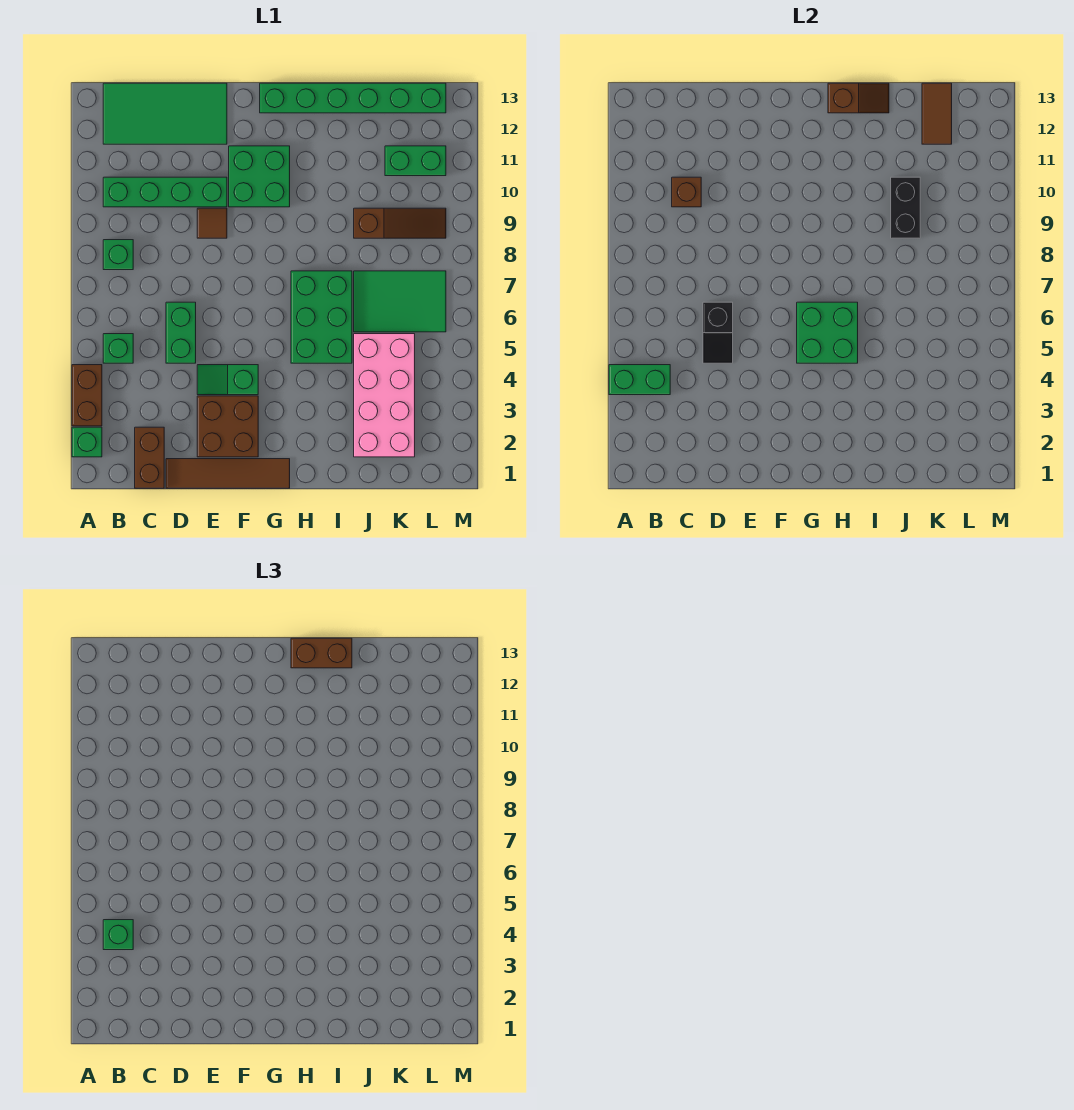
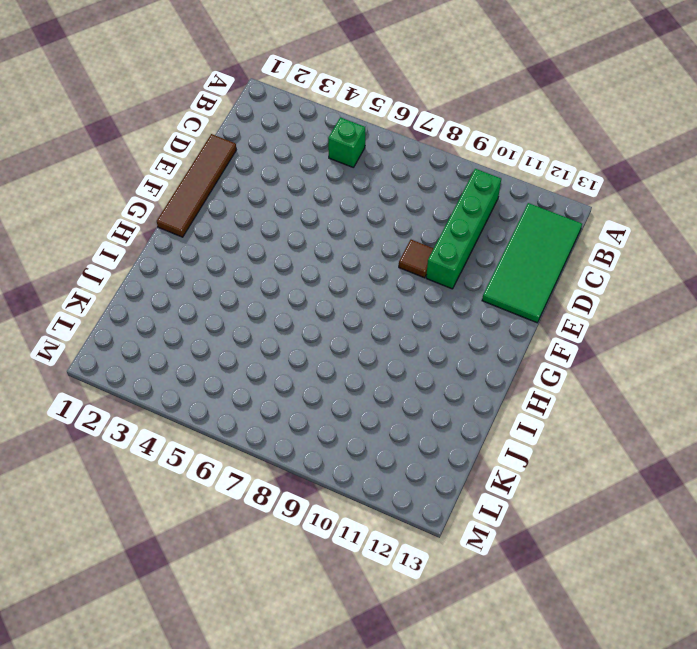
none -> green 1x1 brick [72,427,102,457]
none -> brown 1x2 brick [72,365,102,426]
none -> green 1x1 brick [103,240,133,270]

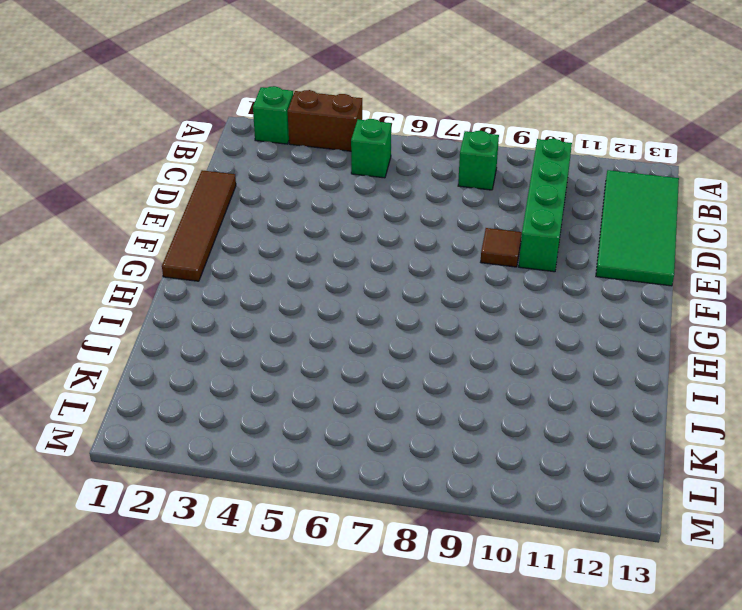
none -> brown 1x2 brick [135,427,164,488]
none -> green 1x2 brick [166,302,196,363]
none -> brown 2x2 brick [197,396,258,457]

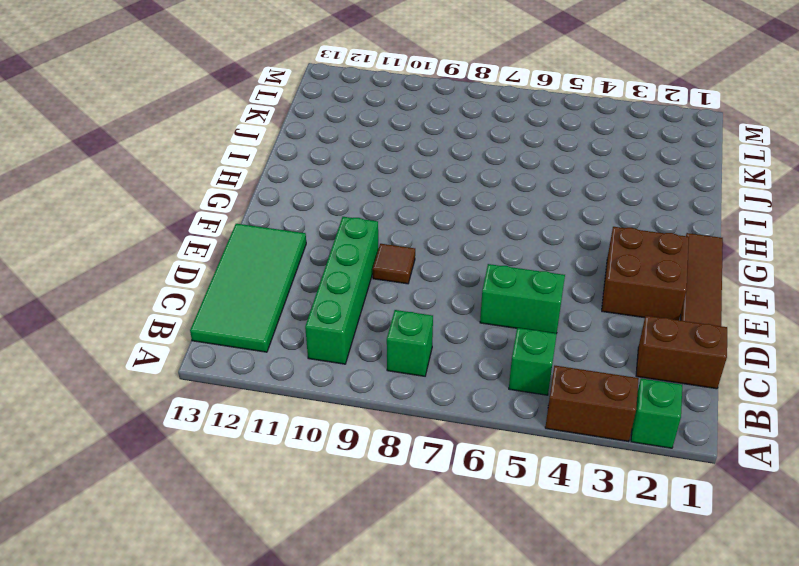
none -> green 1x2 slope [197,365,258,395]
none -> green 2x2 brick [229,146,290,207]
none -> green 1x6 brick [260,83,446,113]

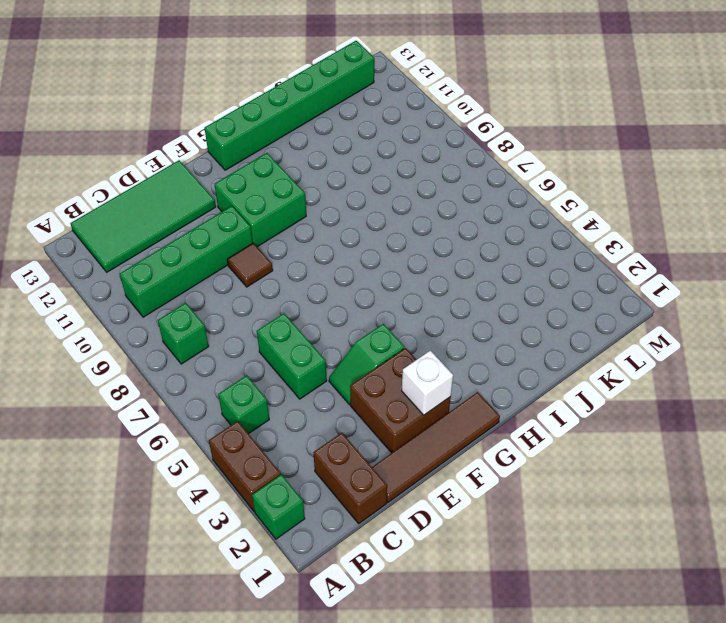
white 1x1 brick [402,351,453,415] -> none
none -> green 2x3 brick [291,271,352,363]
none -> pink 2x4 brick [354,334,415,457]
none -> green 2x3 tile [354,271,446,332]

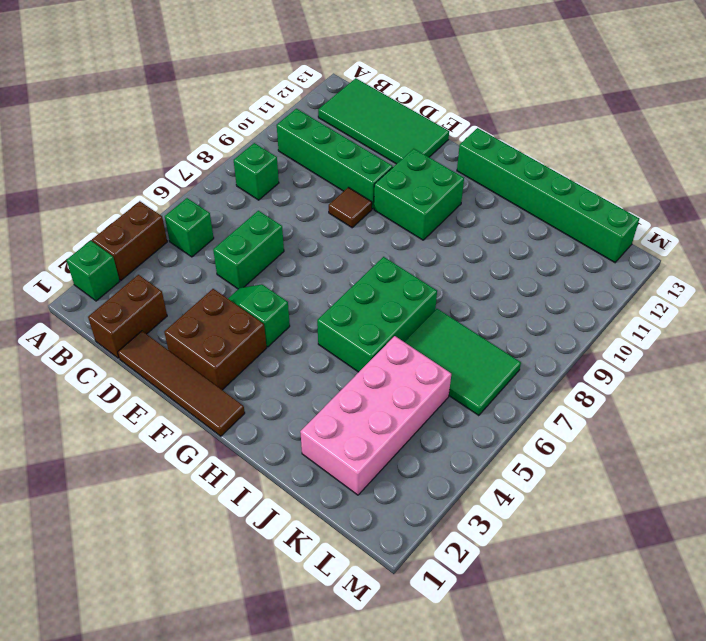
none -> brown 1x3 slope [354,208,446,238]
none -> green 1x2 brick [385,146,446,176]
none -> green 1x2 brick [609,365,670,395]

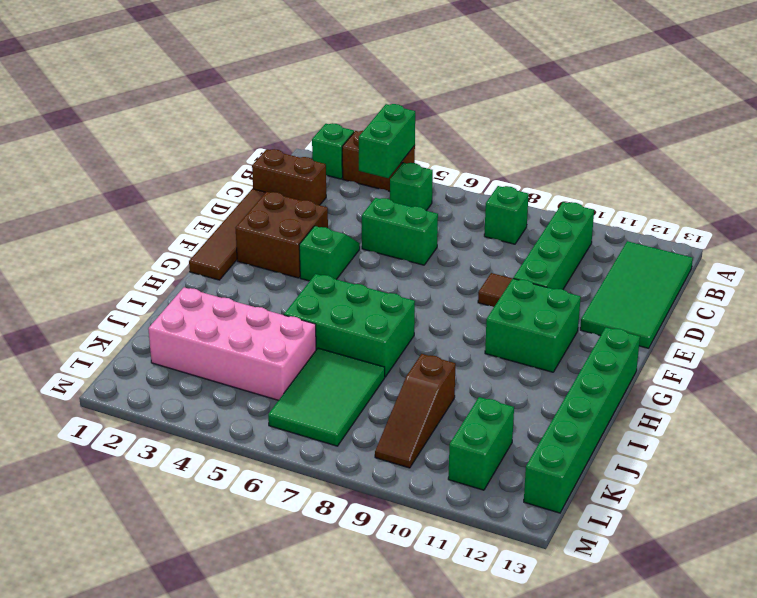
none -> brown 1x1 brick [672,177,701,207]
none -> black 1x2 slope [703,302,733,363]
none -> green 2x2 brick [797,302,858,363]

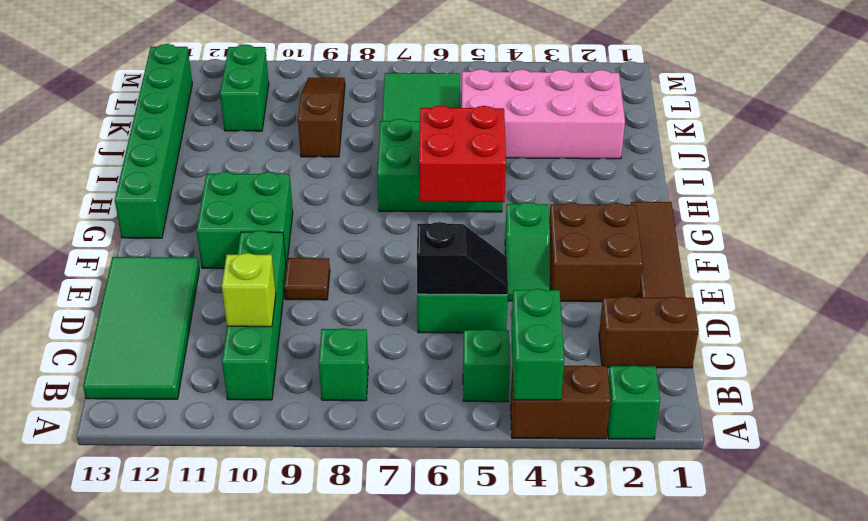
lime 1x1 brick [222,253,276,327] -> brown 1x1 brick [672,177,701,207]
red 2x2 brick [419,106,506,202] -> green 2x2 brick [797,302,858,363]
none -> brown 1x2 slope [828,83,889,113]
none -> black 1x2 brick [891,177,920,238]
none -> brown 1x2 tile [922,83,952,144]

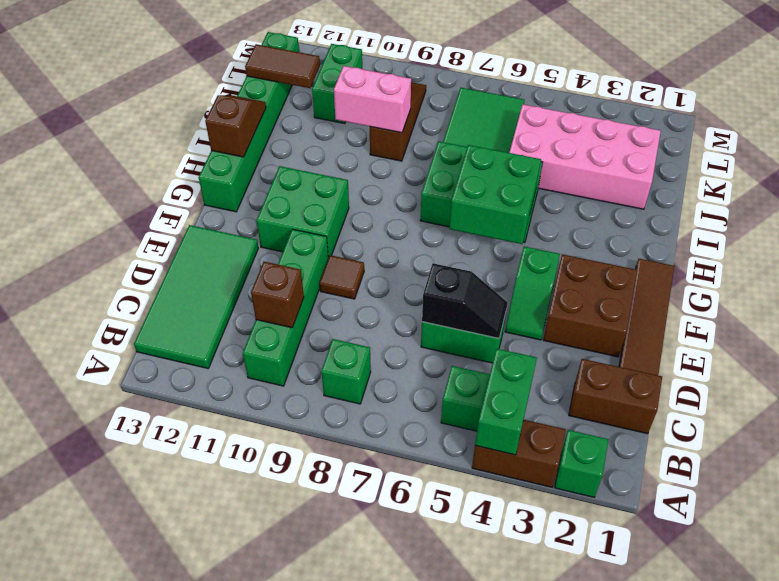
pink 1x2 brick [334,66,411,133] -> black 1x2 brick [891,177,920,238]
none -> green 1x1 brick [103,920,133,950]
none -> brown 1x2 brick [291,638,352,668]

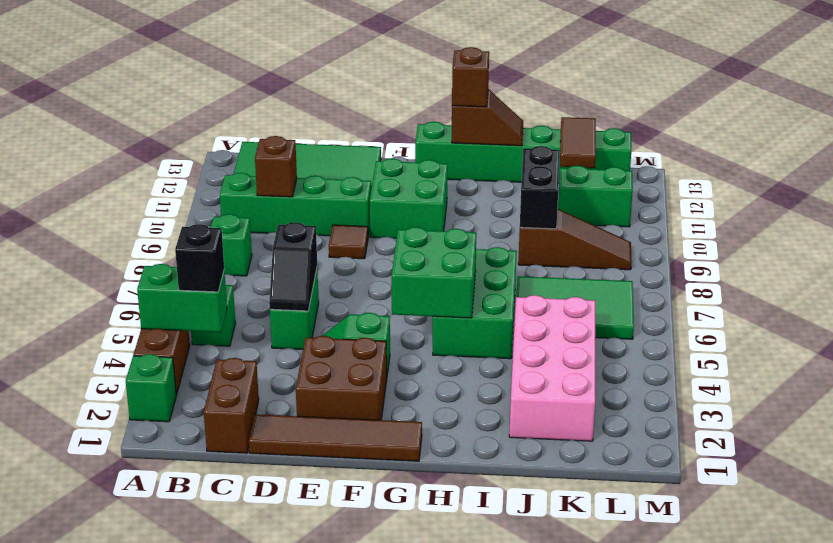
black 1x1 brick [175,224,224,292] -> green 1x1 brick [103,920,133,950]
brown 1x1 brick [452,47,489,107] -> brown 1x2 brick [291,638,352,668]

